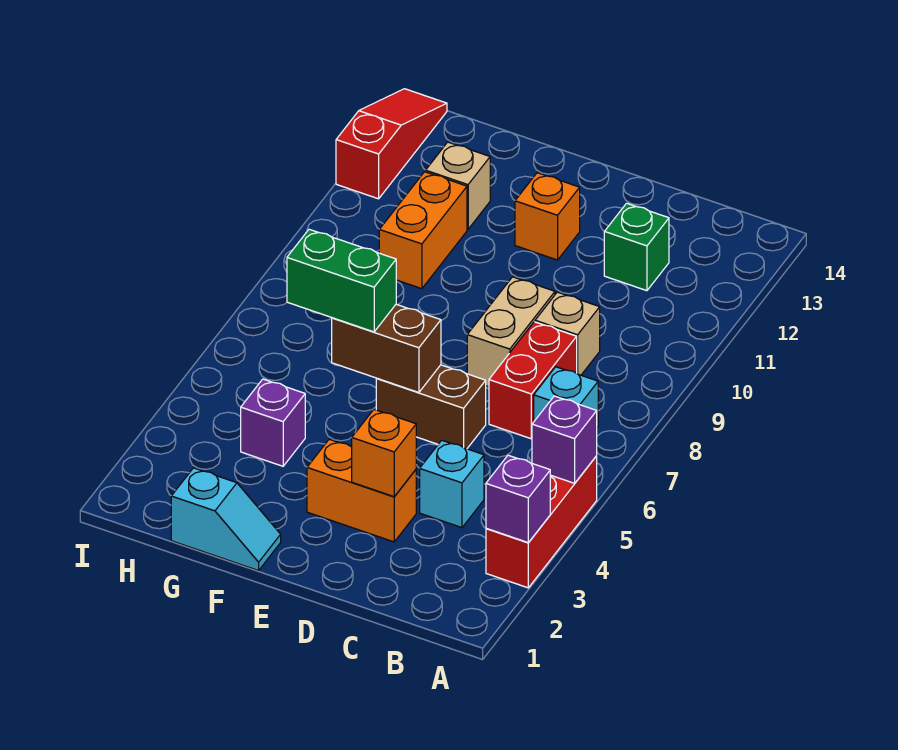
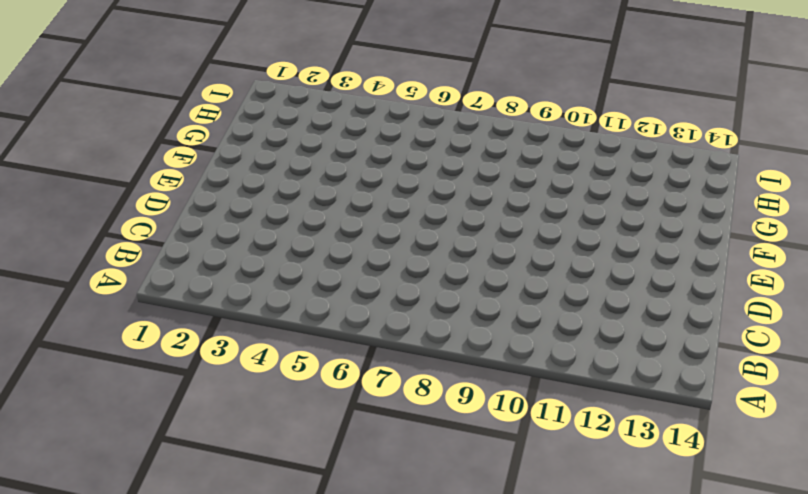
none -> red 1x3 brick [486,456,597,588]
none -> cyan 1x1 brick [534,367,598,427]
none -> cyan 1x1 brick [420,440,484,528]

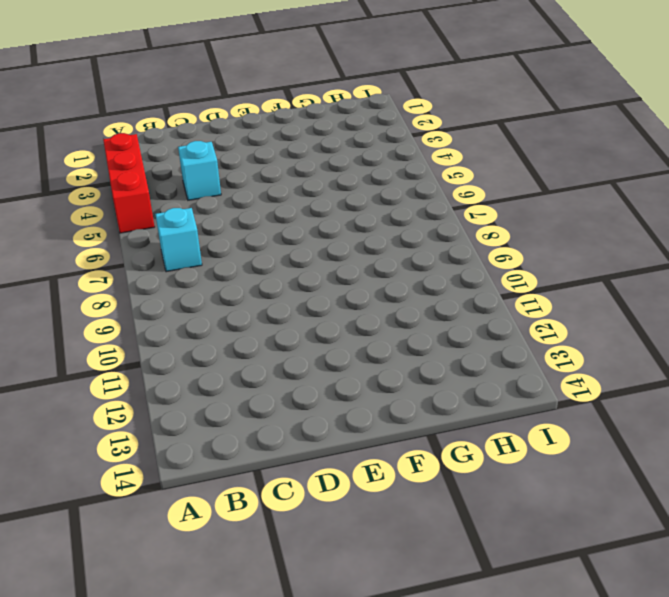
none -> red 1x2 brick [489,322,577,439]
none -> tan 1x1 brick [535,292,600,375]
none -> green 1x1 brick [604,203,669,291]

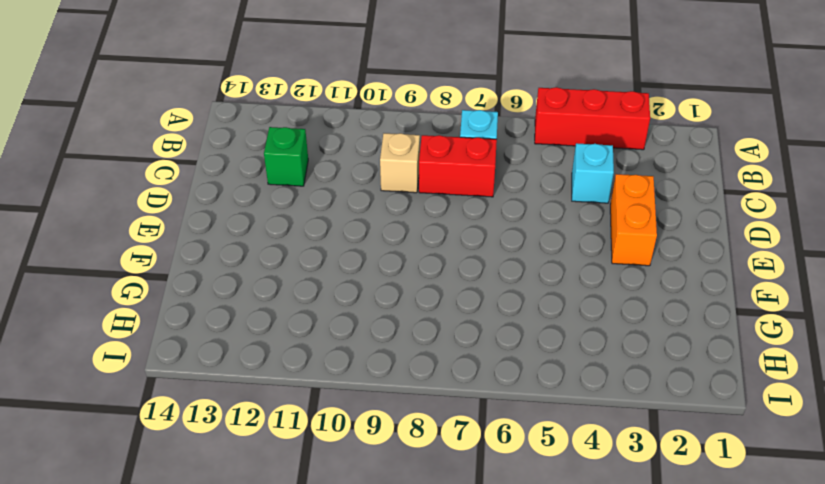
none -> brown 1x2 brick [376,365,486,449]
none -> tan 1x2 brick [467,277,555,387]
none -> orange 1x1 brick [515,173,580,260]

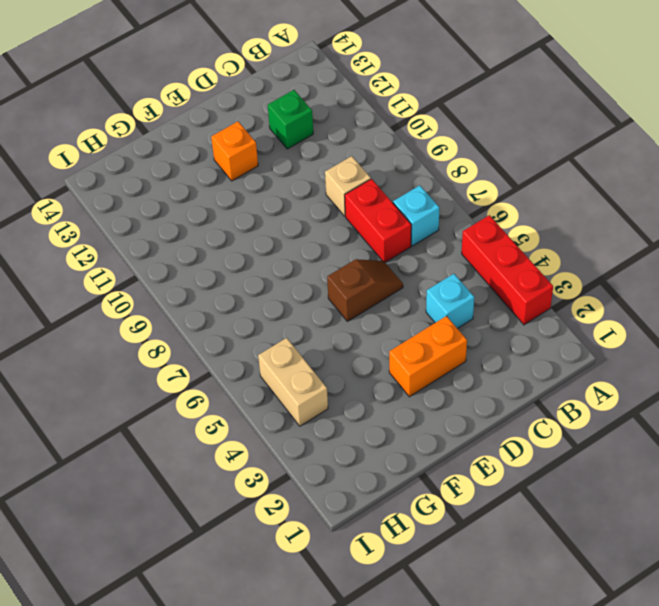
brown 1x2 slope [327,259,403,321] -> brown 1x2 brick [376,365,486,449]
tan 1x2 brick [258,338,328,426] -> tan 1x2 brick moved to [467,277,555,387]
none -> cyan 1x2 slope [171,468,281,571]
none -> purple 1x1 brick [241,379,305,466]
none -> orange 1x2 brick [379,172,467,289]

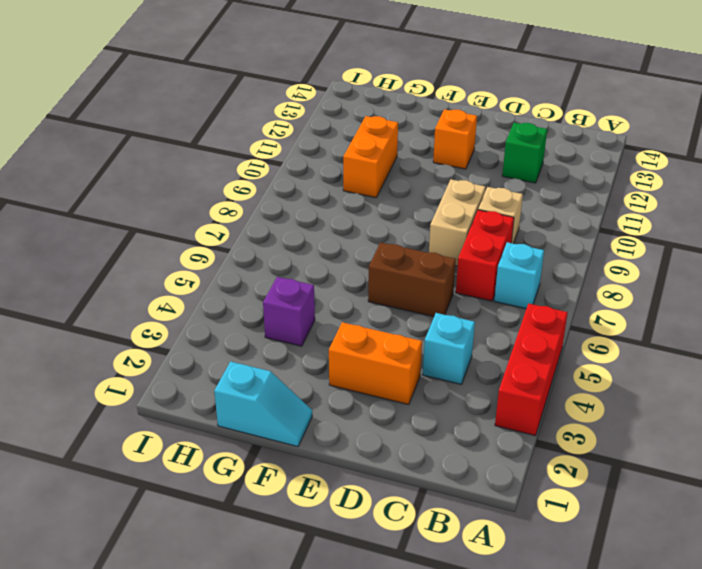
none -> tan 1x1 brick [426,142,490,229]
none -> red 1x3 slope [336,89,447,199]
none -> purple 1x1 brick [486,455,550,543]

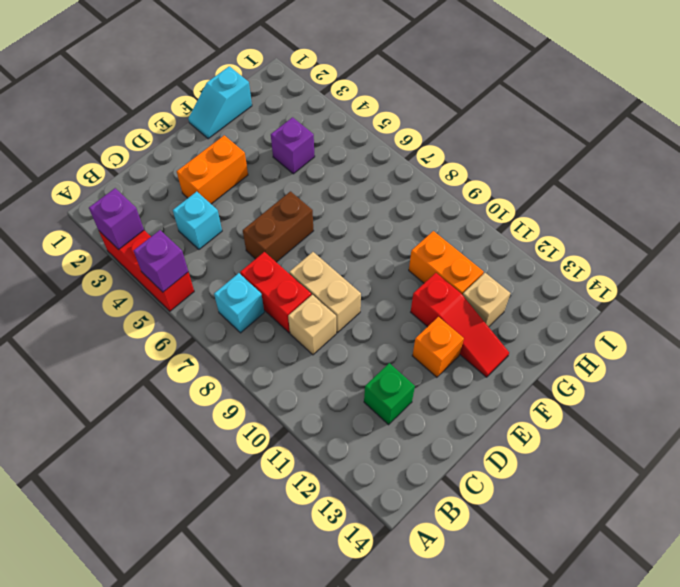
red 1x3 slope [411,273,509,377] -> red 1x3 slope moved to [336,89,447,199]
none -> orange 1x1 brick [352,410,416,497]
none -> brown 1x2 brick [332,304,441,393]
none -> green 1x2 brick [287,229,396,332]

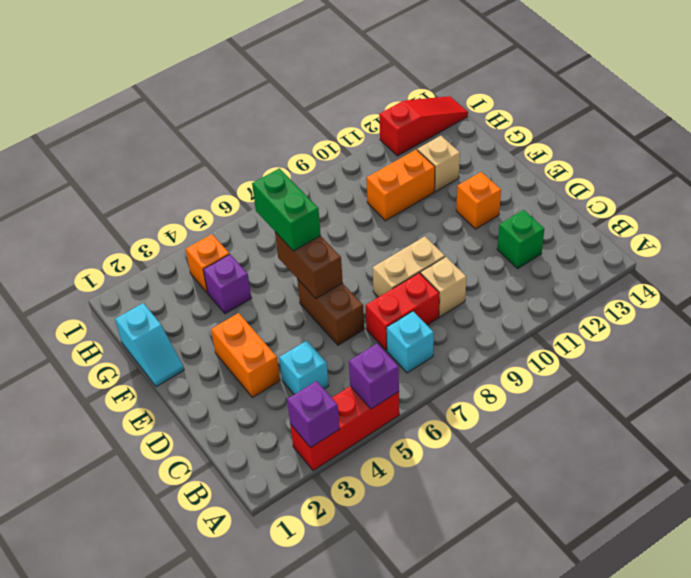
orange 1x1 brick [186,234,229,293] -> orange 1x1 brick moved to [352,410,416,497]

